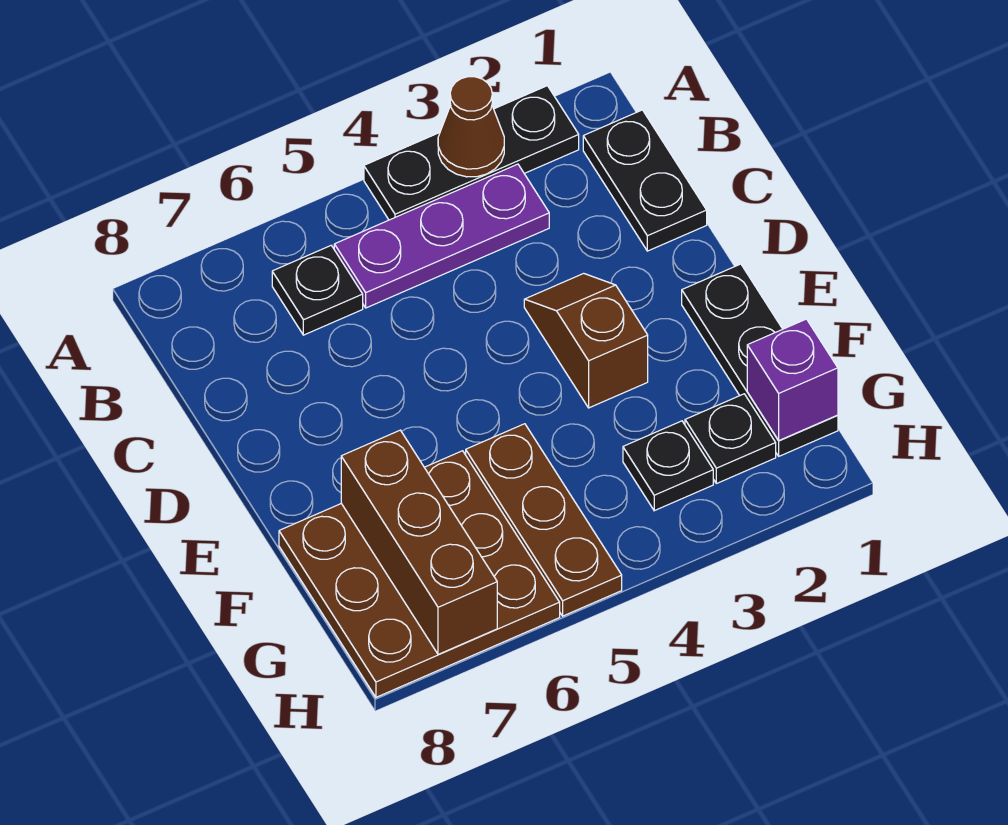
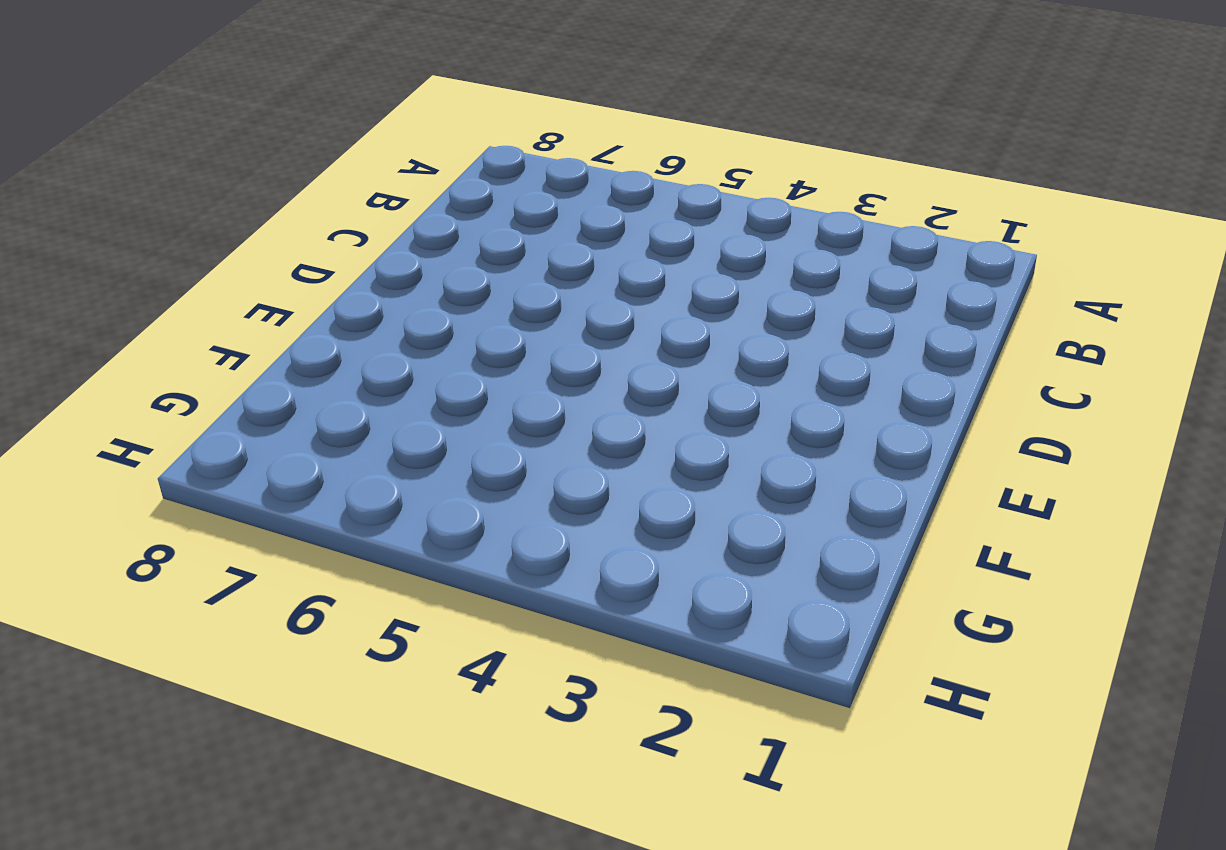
none -> black 1x3 plate [364,86,579,220]
none -> black 1x2 plate [583,110,707,251]
none -> purple 1x3 plate [334,164,549,308]

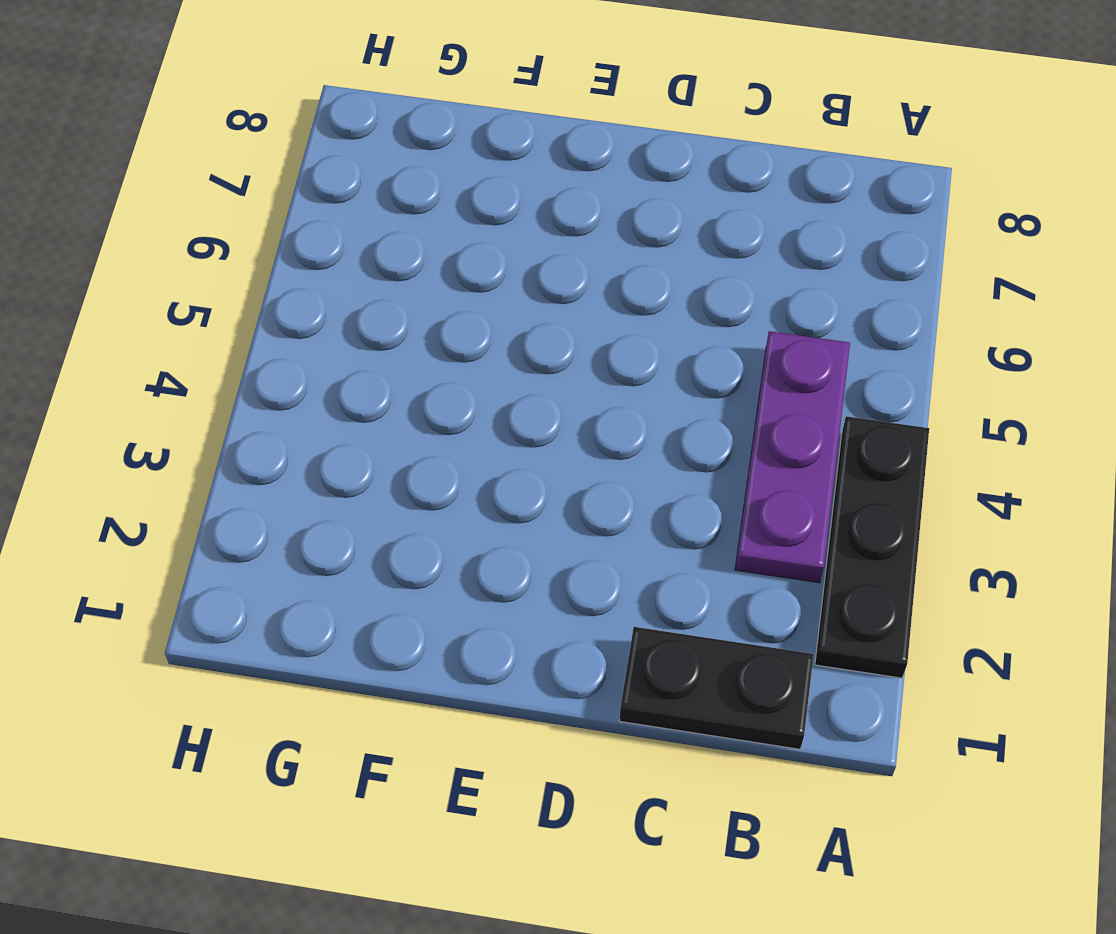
none -> black 1x1 plate [272,246,363,335]
none -> brown 1x2 slope [524,273,648,408]
none -> black 1x3 plate [682,264,838,456]

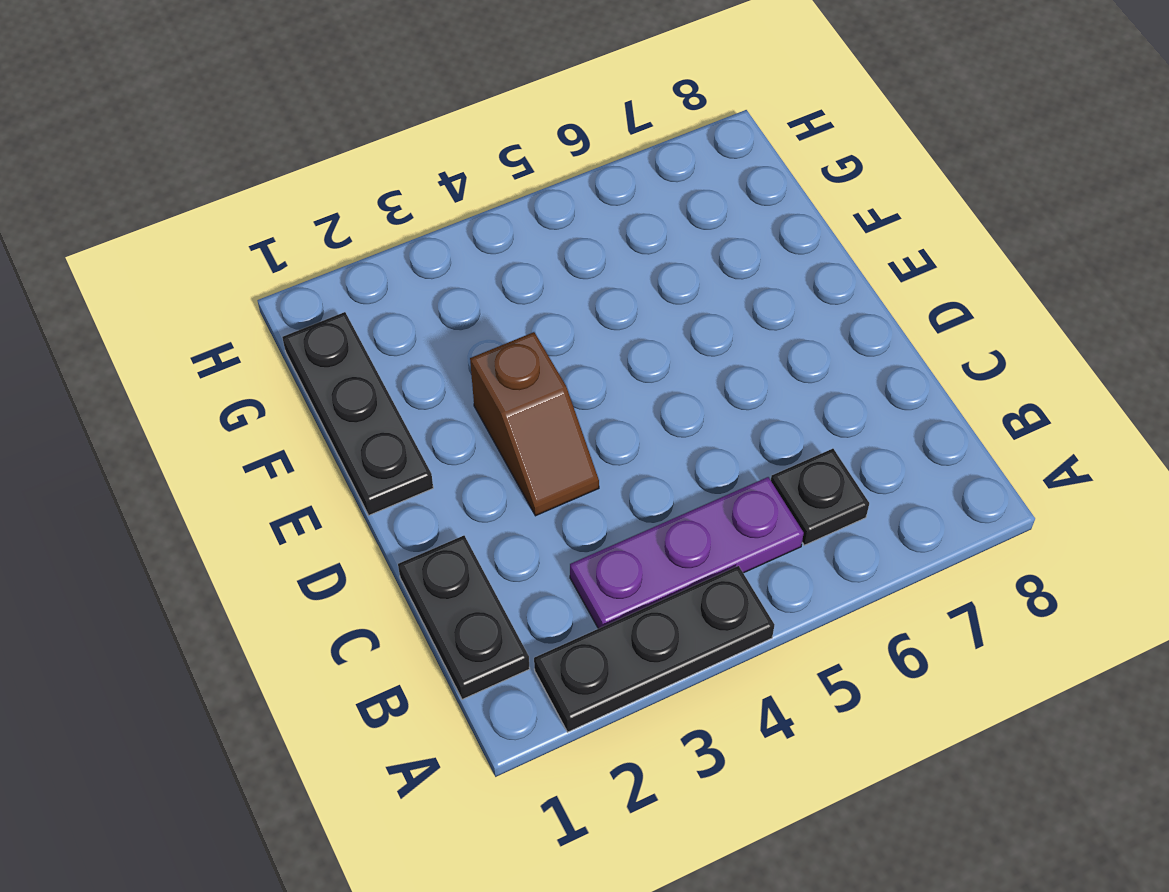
none -> brown 1x3 plate [466,424,622,616]
none -> brown 3x3 plate [279,451,560,697]
none -> black 1x1 plate [685,394,776,484]

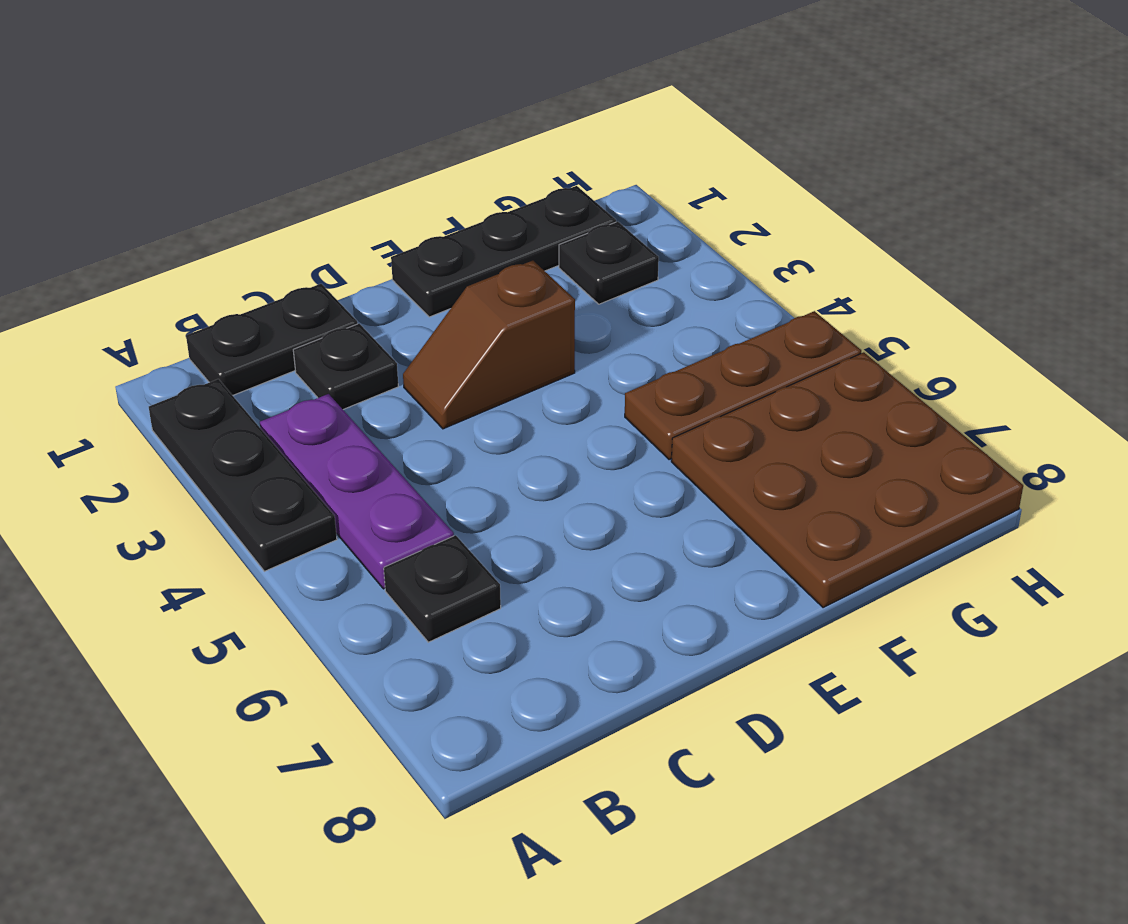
black 1x1 plate [293,324,398,409] -> black 1x1 plate moved to [623,421,713,511]
none -> brown 1x1 cone [438,77,504,177]
none -> brown 1x3 brick [341,430,497,654]
none -> purple 1x1 brick [747,319,838,440]

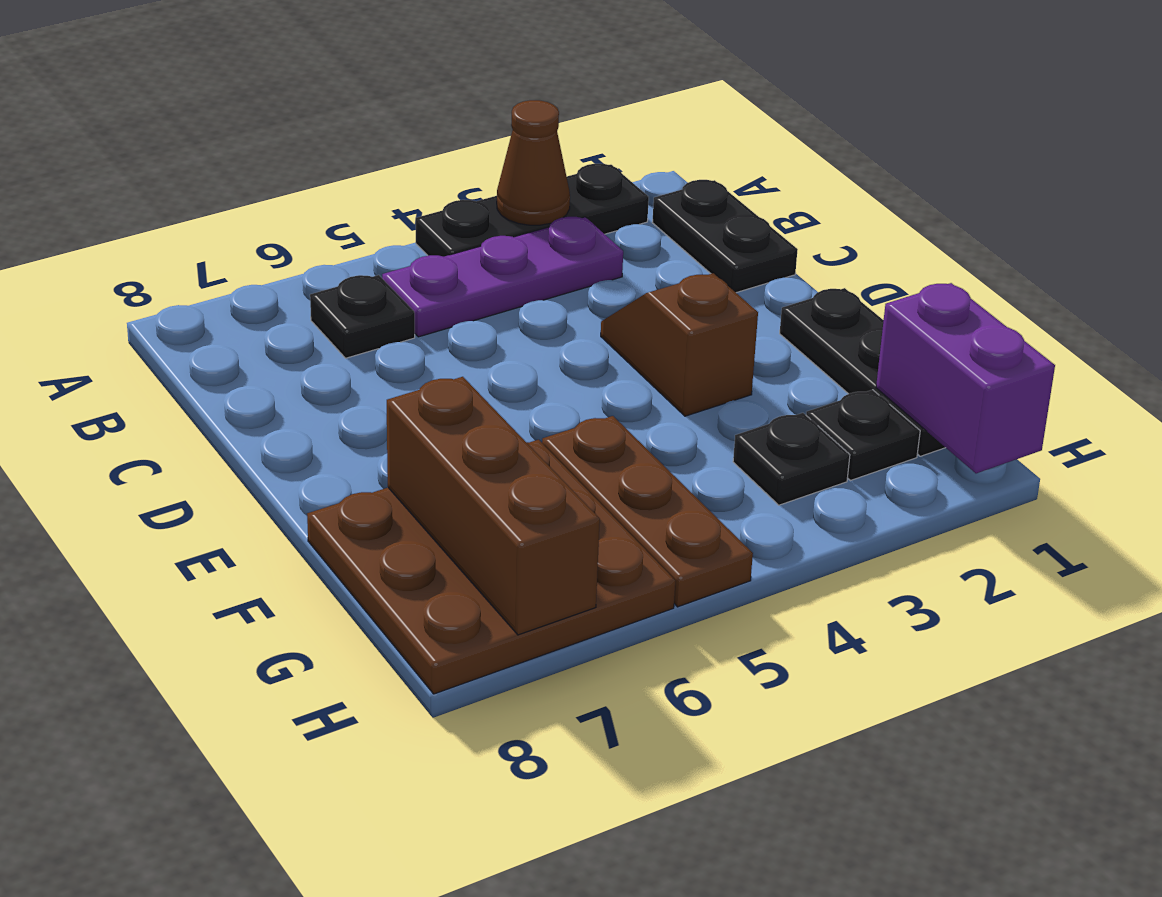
purple 1x2 brick [876,283,1055,473] -> purple 1x1 brick [747,319,838,440]

